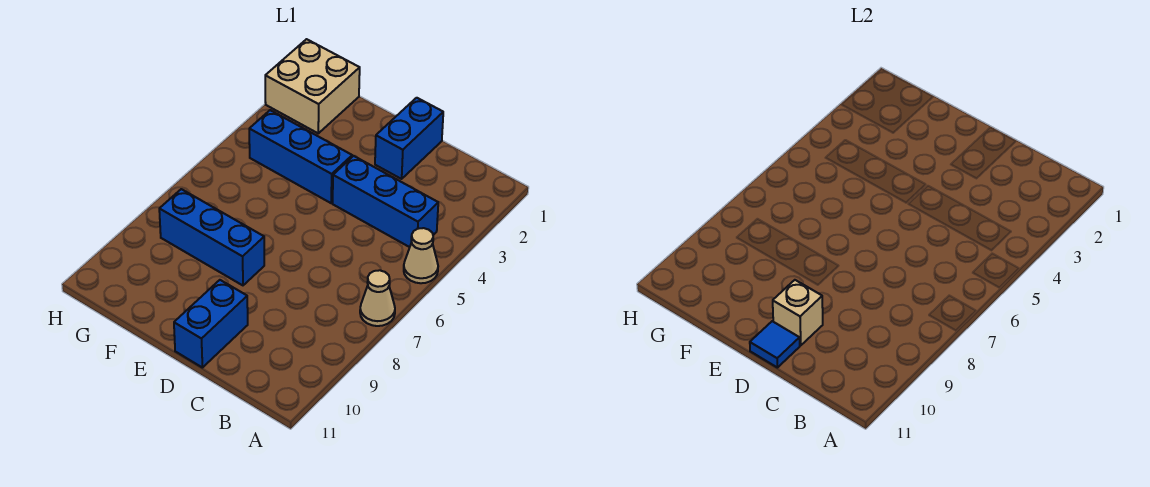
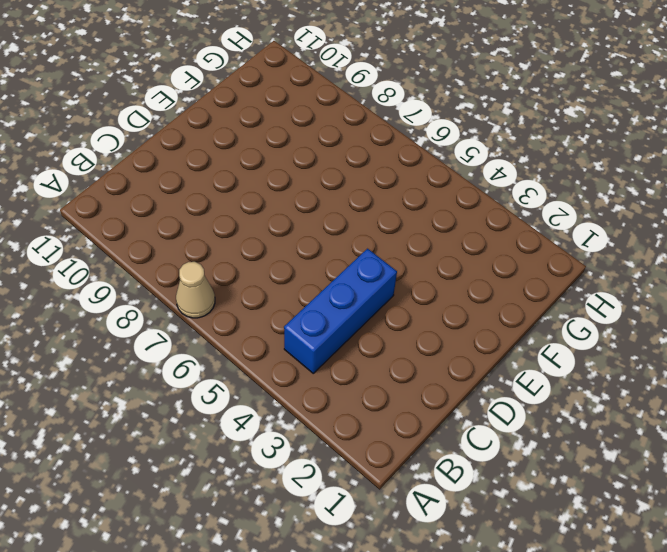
none -> tan 1x1 cone [404,228,438,283]
none -> blue 1x2 brick [375,98,443,179]

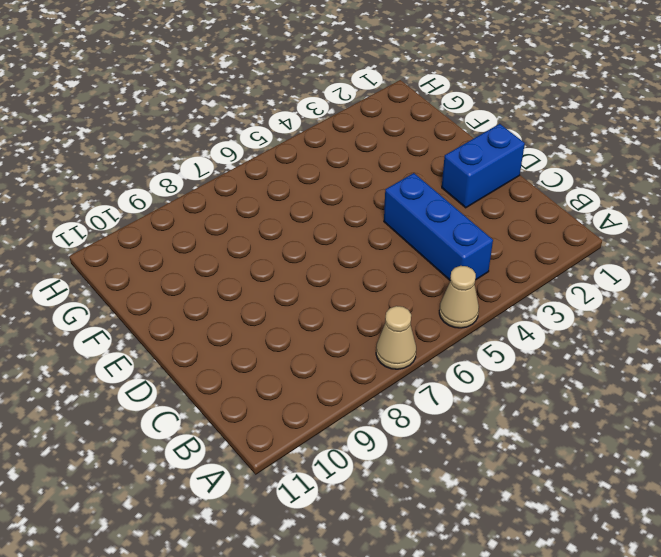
none -> blue 1x2 brick [174,280,248,368]
none -> blue 1x3 brick [249,110,352,203]

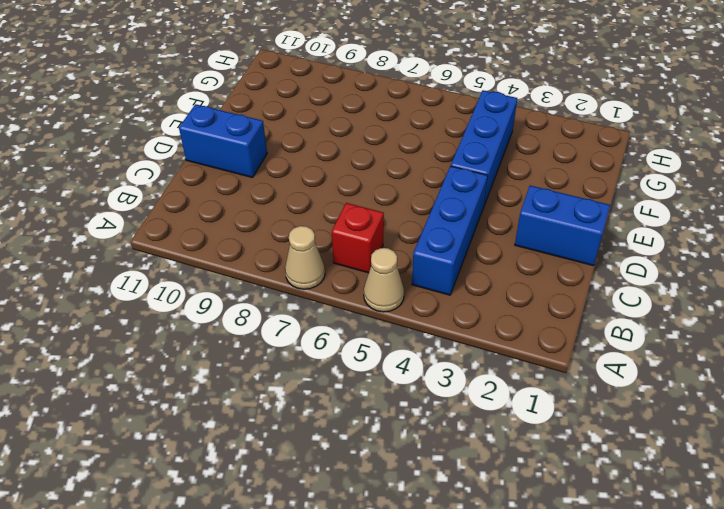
red 1x1 brick [332,203,384,273] -> none
none -> blue 1x3 brick [159,189,264,285]
none -> tan 2x2 brick [265,39,360,133]

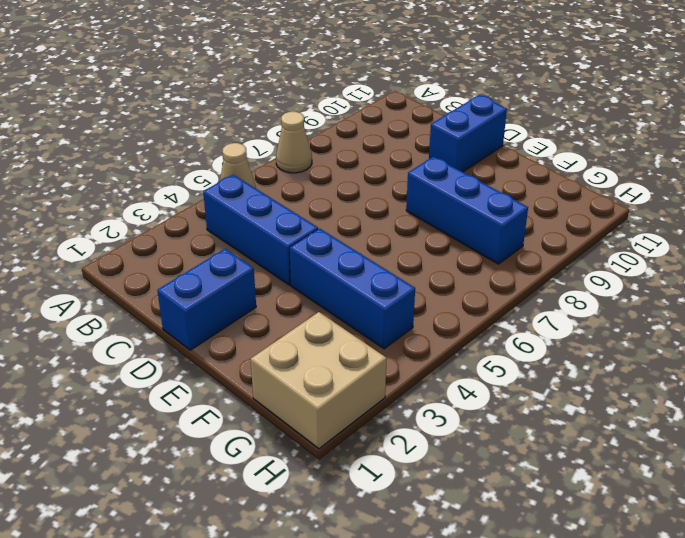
none -> tan 1x1 brick [773,280,823,346]
none -> blue 1x1 tile [750,321,800,368]

